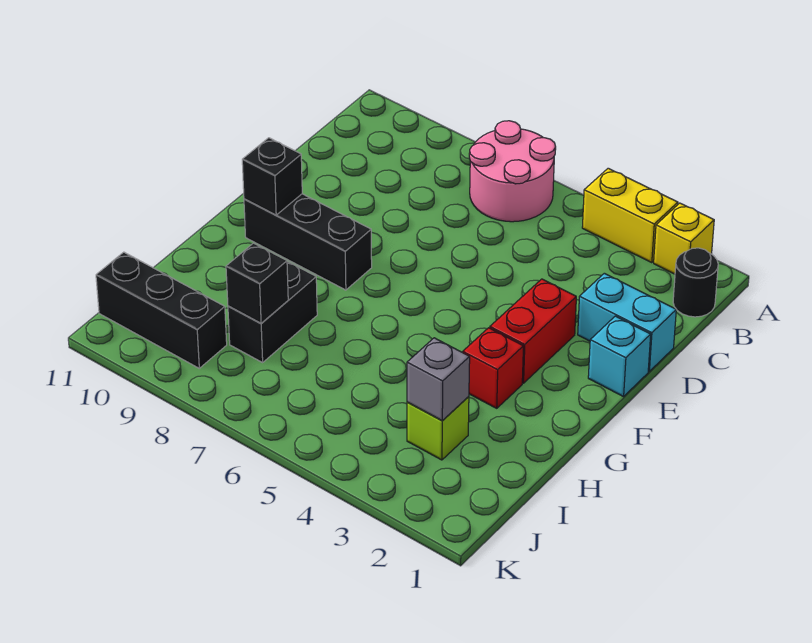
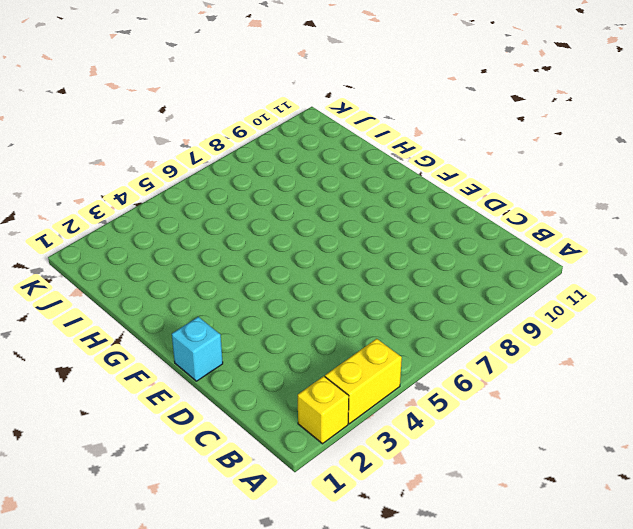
none -> pink 2x2 round brick [469,121,556,222]
none -> black 1x1 round brick [673,248,718,317]
none -> cyan 1x2 brick [578,273,676,371]

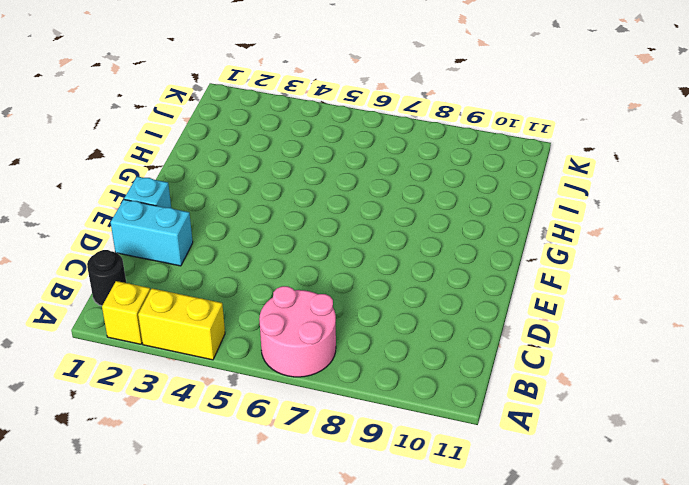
none -> red 1x2 brick [490,279,576,383]
none -> black 1x3 brick [244,194,372,290]
none -> red 1x1 brick [463,328,523,408]

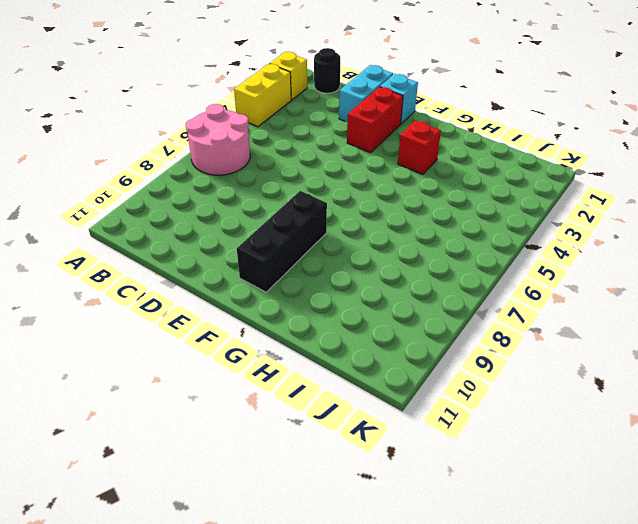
red 1x2 brick [347,87,403,153] -> red 1x2 brick turned to [490,279,576,383]
none -> black 1x2 brick [228,261,317,363]
none -> lime 1x1 brick [407,397,469,460]
none -> black 1x3 brick [96,252,227,368]

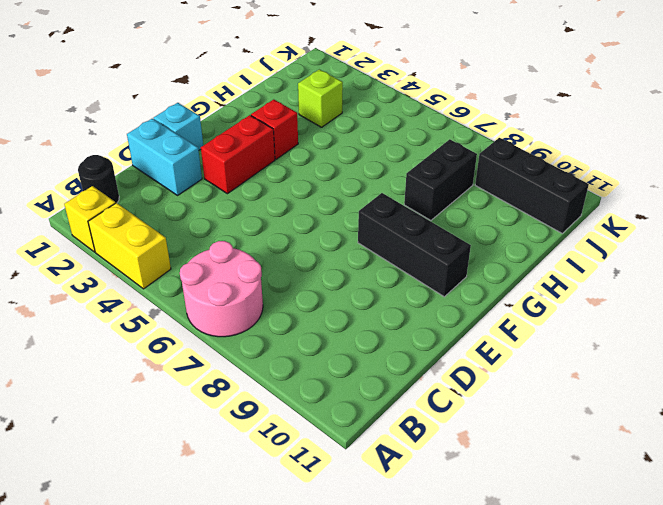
none -> black 1x1 brick [242,138,302,215]
none -> grey 1x1 brick [407,338,470,421]
none -> black 1x1 brick [226,243,288,323]

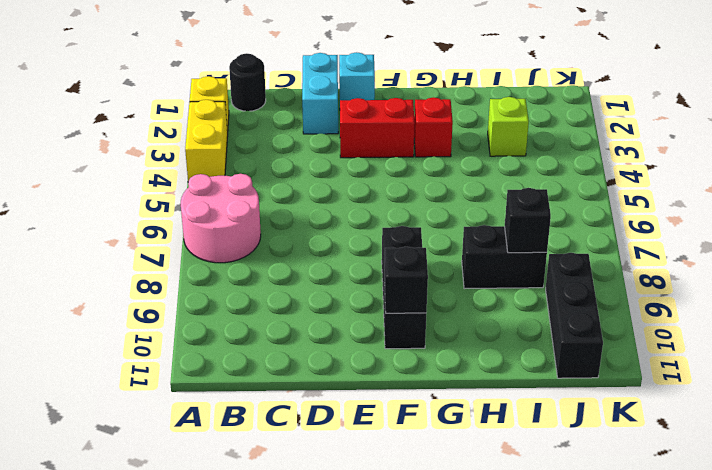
none -> grey 1x1 brick [407,338,470,421]

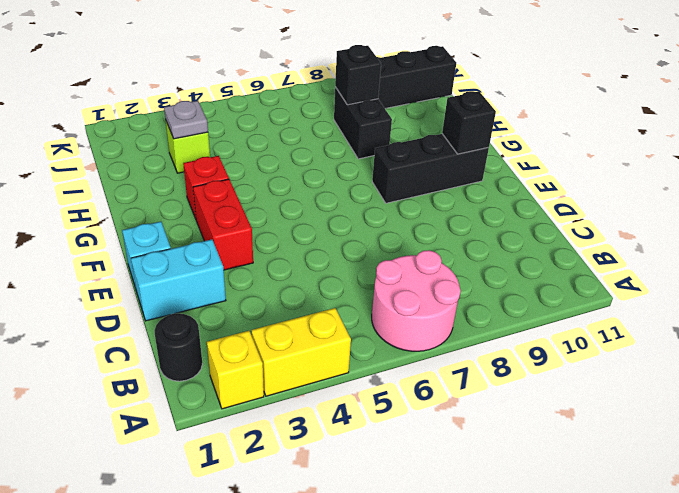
grey 1x1 plate [164,101,208,139] -> grey 1x1 brick [407,338,470,421]

